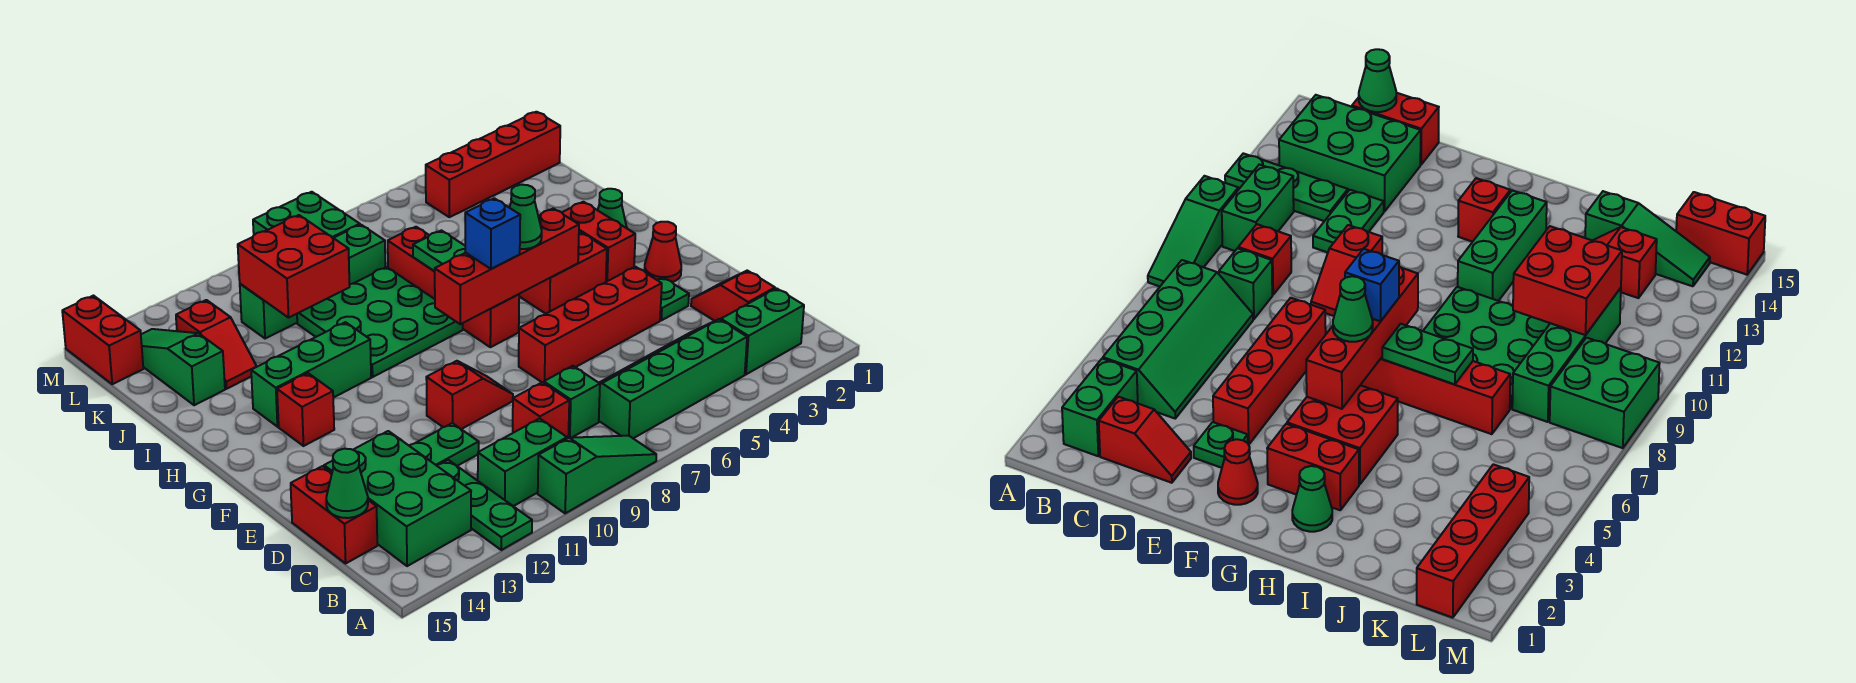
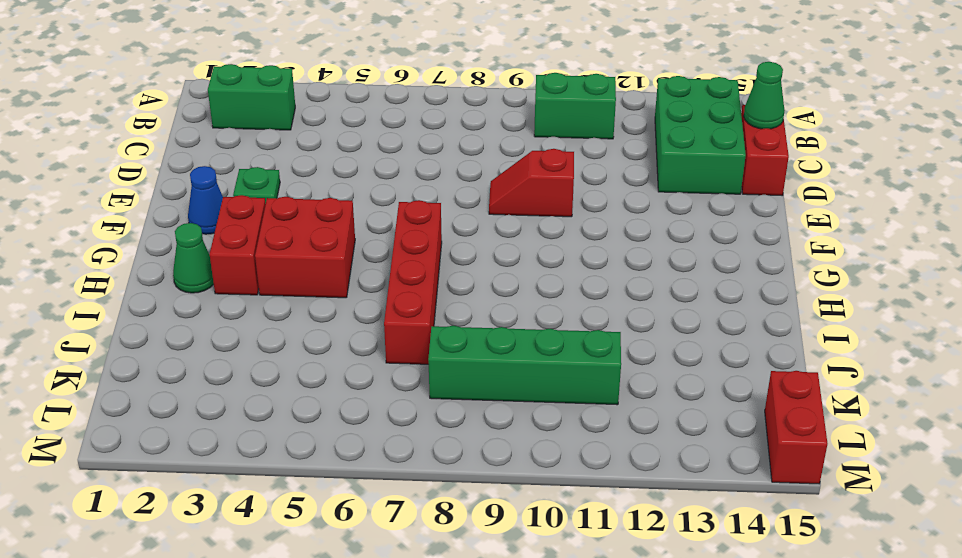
blue 1x1 cone [188,166,223,234] -> red 1x1 cone [645,222,681,282]
none -> green 1x3 slope [538,436,656,513]
none -> green 1x3 plate [437,460,532,550]
none -> green 2x4 slope [599,319,747,438]
none -> red 1x2 slope [691,271,775,321]

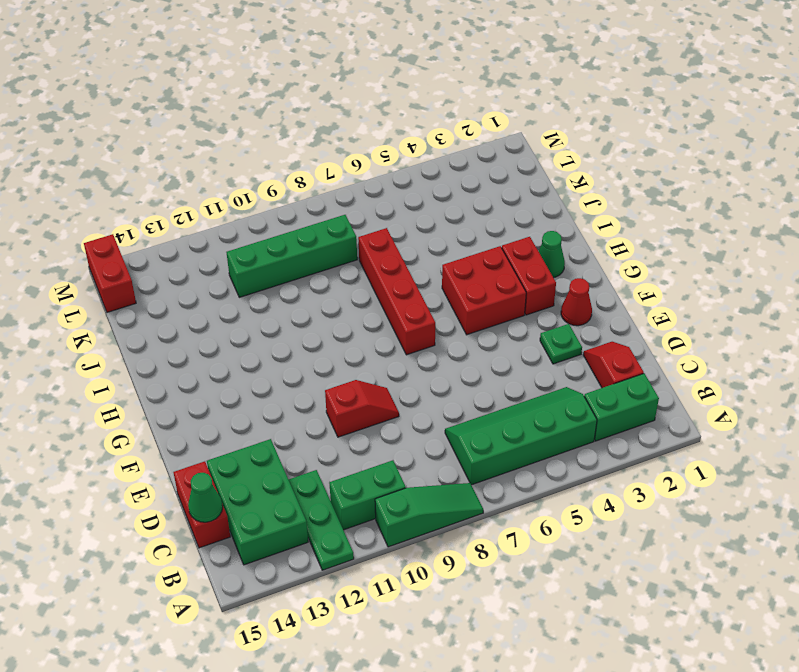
none -> green 1x1 brick [544,366,600,438]
none -> red 1x1 brick [513,382,569,439]
none -> green 1x2 plate [409,423,479,466]
none -> red 1x4 brick [519,267,662,383]

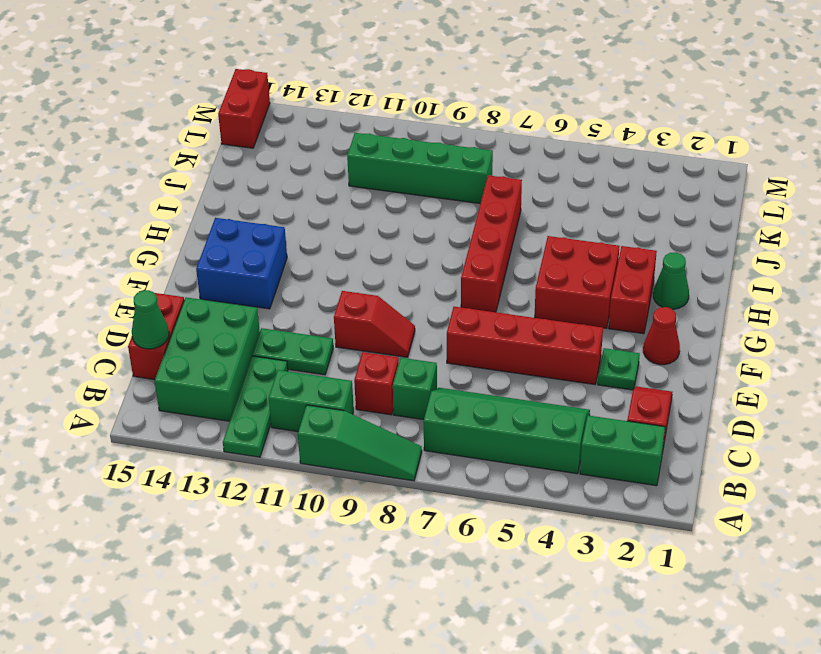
blue 2x2 brick [196,218,287,309] -> red 1x1 brick [277,373,334,446]
none -> green 3x3 plate [297,267,463,377]
none -> green 1x3 brick [251,322,371,427]
none -> red 1x2 slope [176,300,257,389]
none -> green 1x3 slope [141,329,225,405]

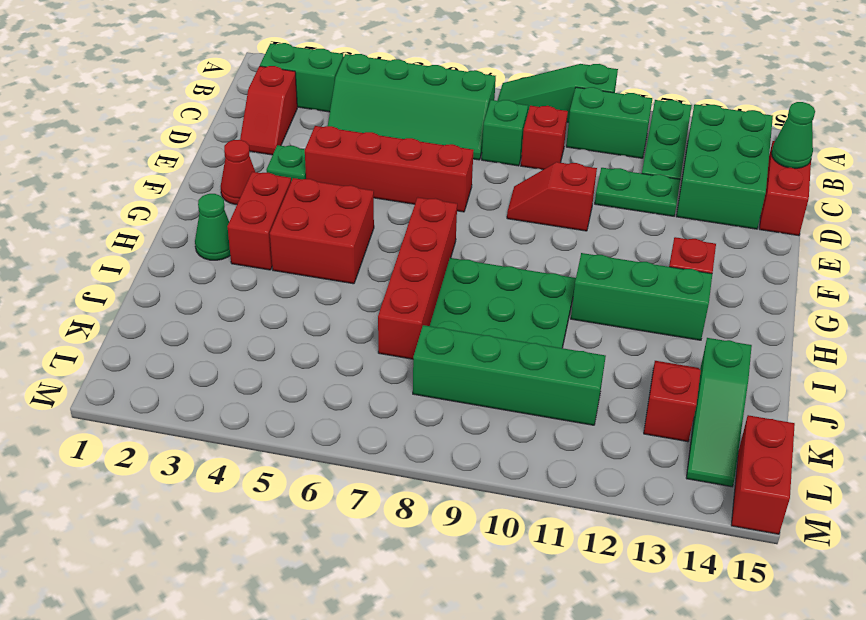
none -> red 1x4 brick [426,112,560,217]
none -> green 2x2 brick [253,192,360,238]
none -> red 1x4 brick [434,208,579,324]
none -> green 1x2 plate [413,230,466,271]

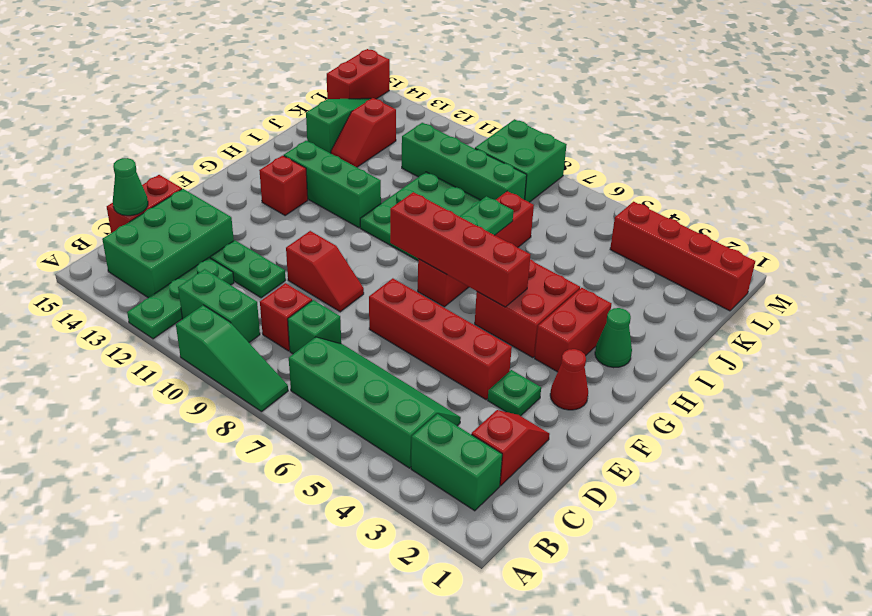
none -> red 2x2 brick [238,215,350,318]
none -> green 1x1 cone [510,185,542,249]
none -> blue 1x1 brick [465,198,520,269]

